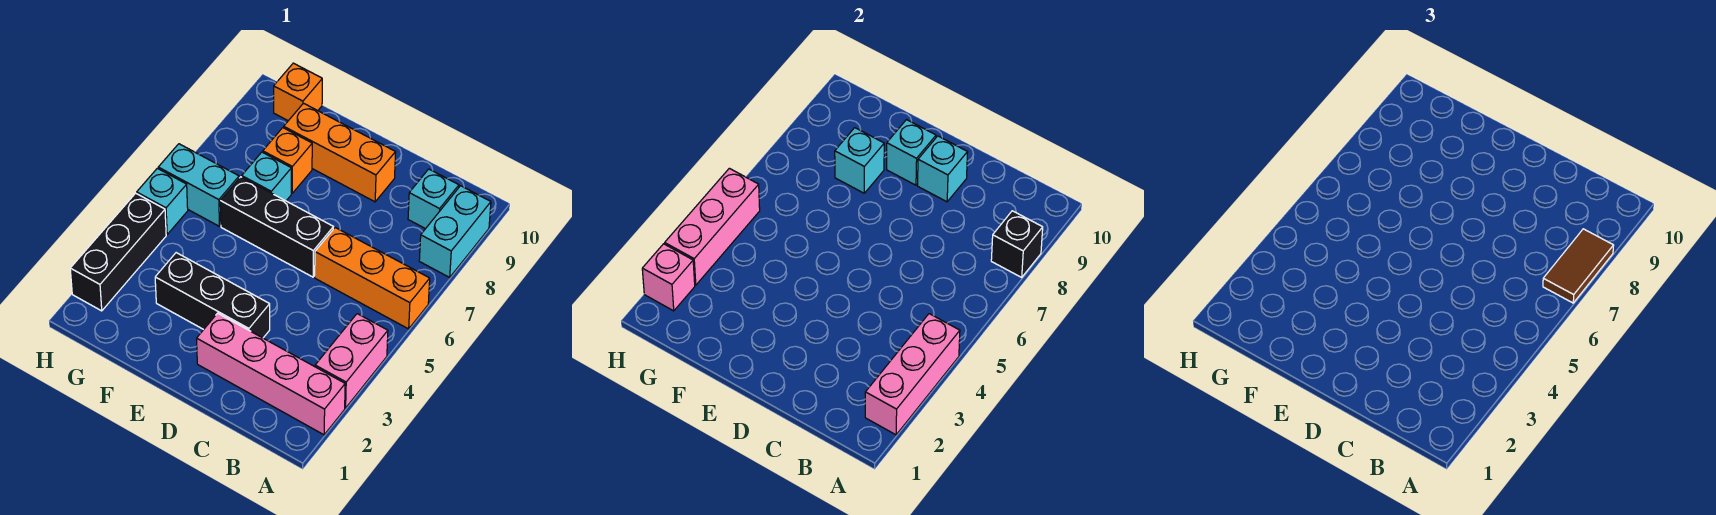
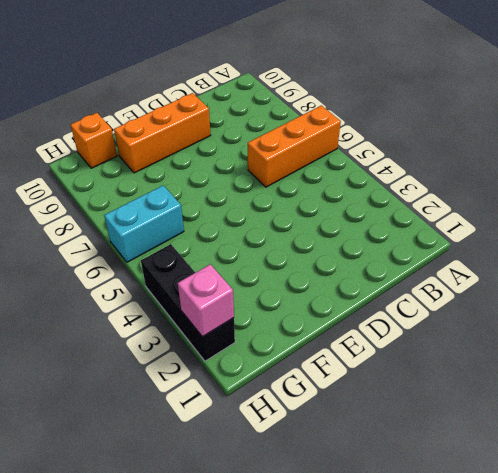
none -> pink 1x4 brick [197,313,345,435]
none -> pink 1x2 brick [315,314,388,408]
none -> cyan 1x2 brick [419,186,491,277]

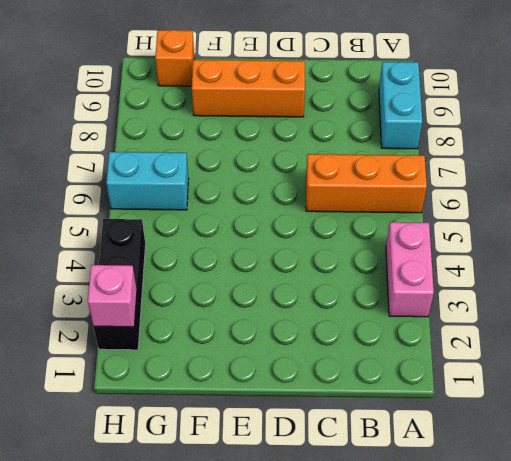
none -> pink 1x4 brick [197,313,345,435]
none -> cyan 1x1 brick [408,169,459,229]
none -> black 1x3 brick [155,253,270,338]

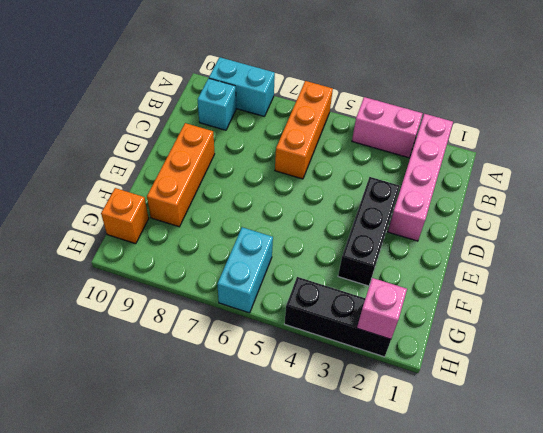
none -> black 1x3 brick [220,177,333,277]
none -> cyan 1x1 brick [242,152,291,201]
none -> orange 1x1 brick [263,128,312,193]

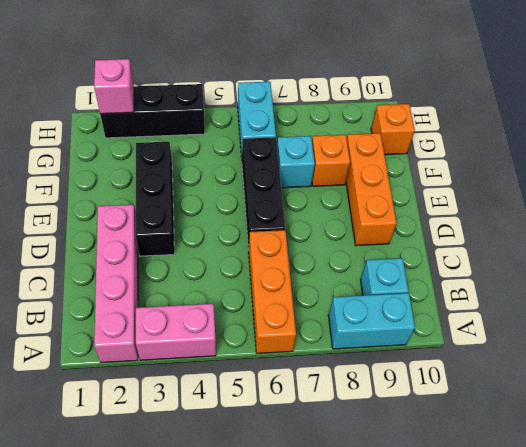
none -> cyan 1x1 brick [137,168,188,234]
none -> pink 1x3 brick [865,314,960,435]
none -> black 1x1 brick [991,211,1043,277]

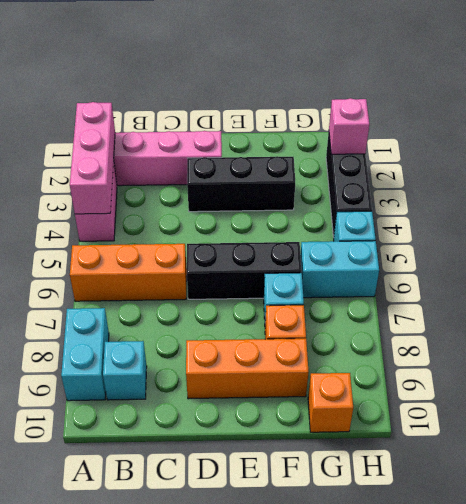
none -> black 1x1 brick [991,211,1043,277]
none -> cyan 1x1 brick [918,136,968,202]
none -> cyan 1x1 brick [887,120,936,185]

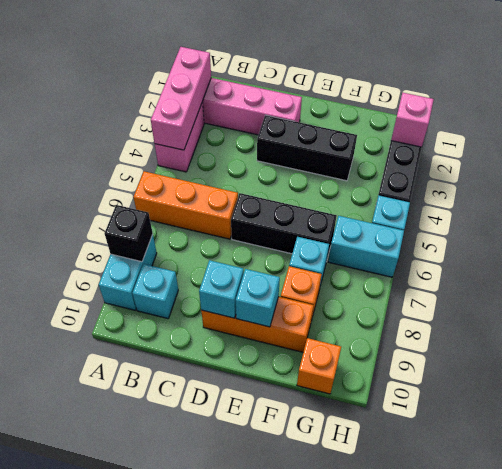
none -> cyan 1x1 brick [835,128,884,193]
none -> pink 1x3 brick [665,168,760,285]
none -> brown 1x2 tile [1543,229,1614,303]

